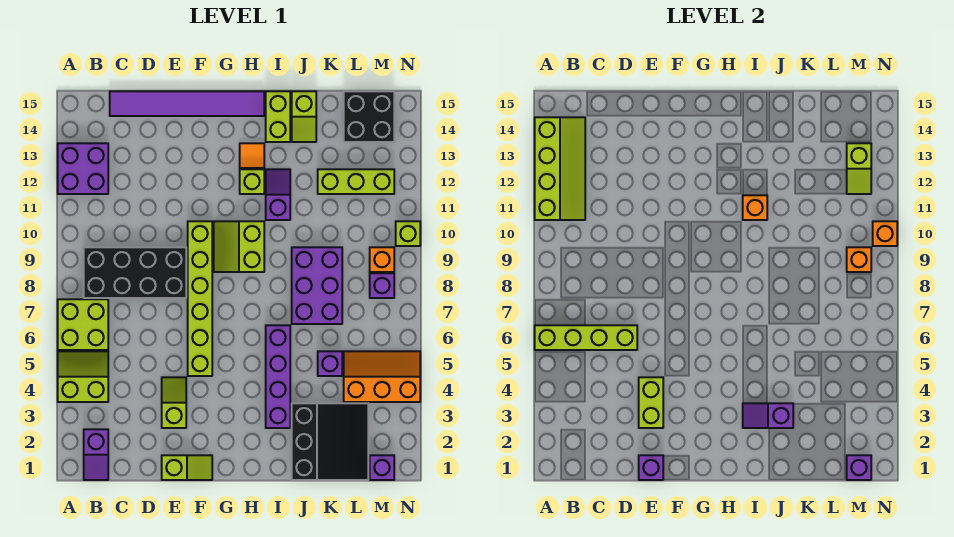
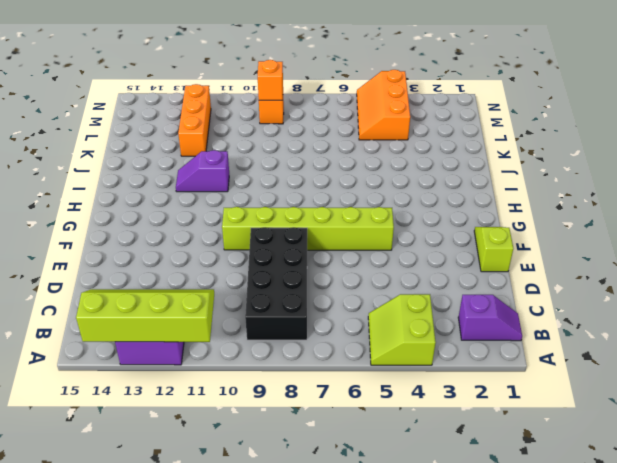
orange 1x3 brick [178,84,211,156] -> lime 1x3 brick [318,169,394,194]
none -> lime 2x2 brick [58,299,108,350]
none -> purple 1x6 tile [110,91,264,116]
none -> lime 1x2 slope [162,377,186,428]
none -> lime 2x2 slope [214,221,264,272]

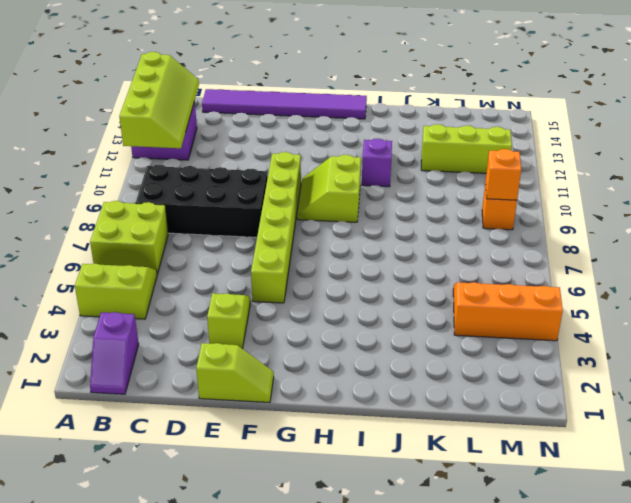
none -> lime 1x1 brick [240,169,264,194]
none -> orange 1x1 tile [240,143,264,168]
none -> purple 1x4 brick [266,325,290,428]
none -> lime 1x2 brick [266,91,290,142]

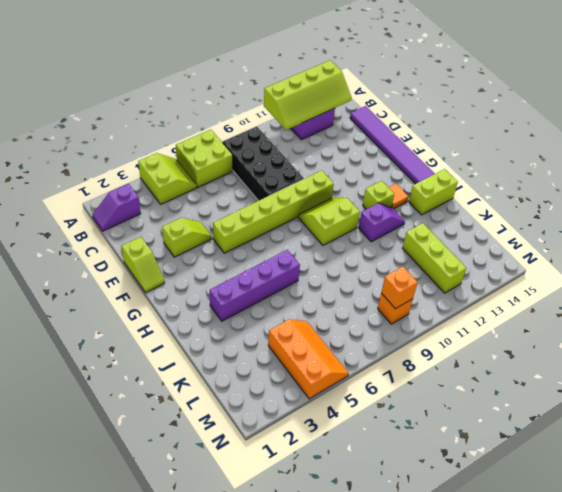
none -> black 3x3 slope [292,403,368,480]
none -> purple 2x3 brick [292,247,342,324]
none -> lime 1x2 slope [292,91,316,142]
none -> purple 1x1 brick [318,351,342,376]

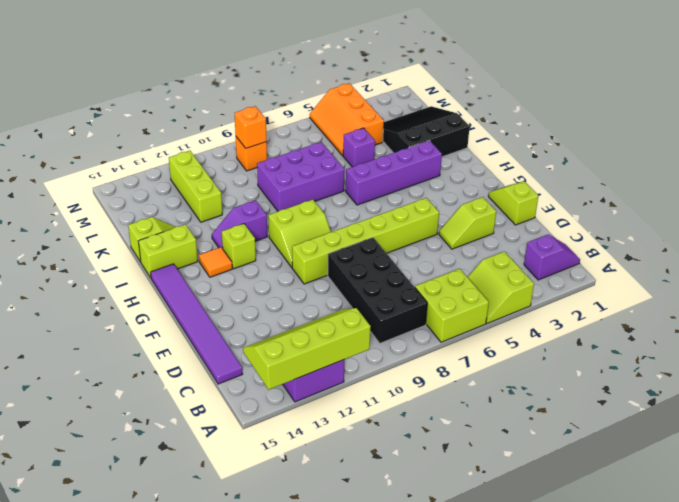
none -> black 2x2 brick [344,91,394,142]
none -> purple 1x1 brick [370,455,394,480]
none -> purple 1x1 brick [370,273,394,298]
none -> lime 1x1 brick [396,221,420,246]

